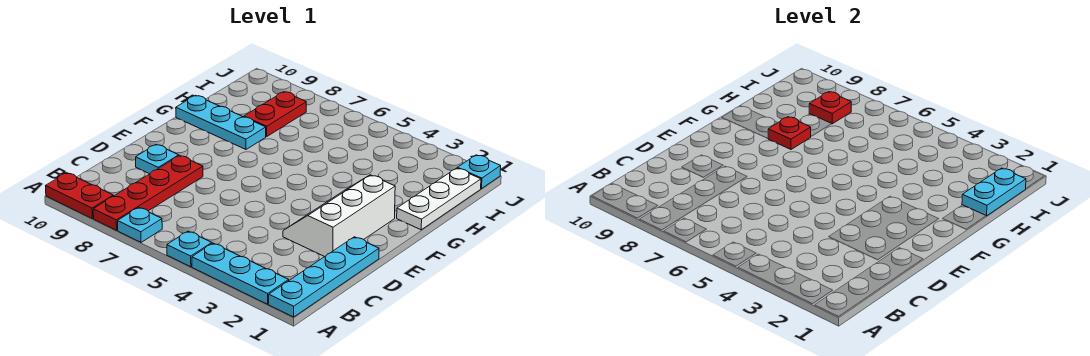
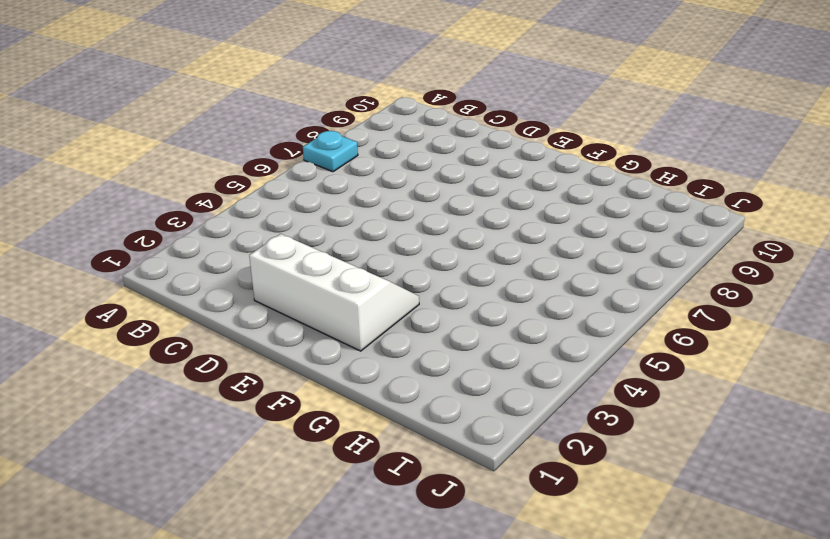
none -> cyan 1x4 plate [269,237,379,317]
none -> cyan 1x3 plate [192,243,289,304]
none -> cyan 1x1 plate [167,231,212,267]

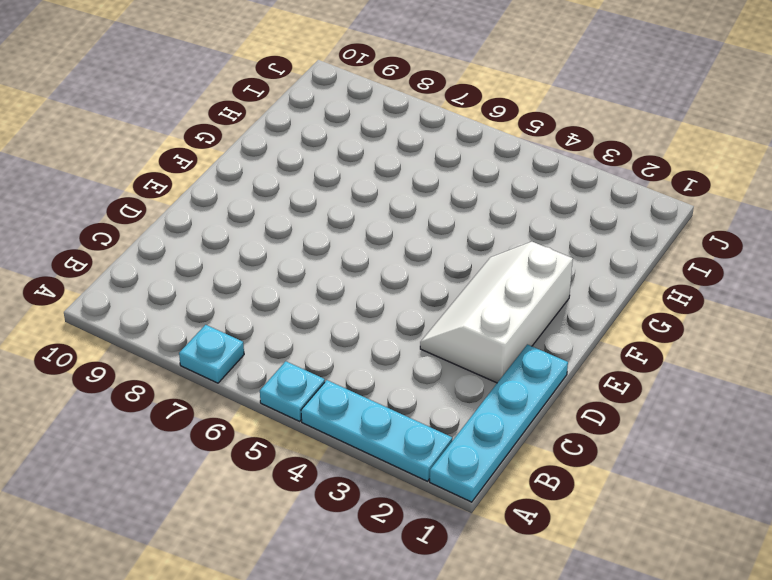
none -> red 1x4 plate [93,156,203,230]
none -> red 1x2 plate [46,173,113,219]
none -> cyan 1x1 plate [136,145,179,174]

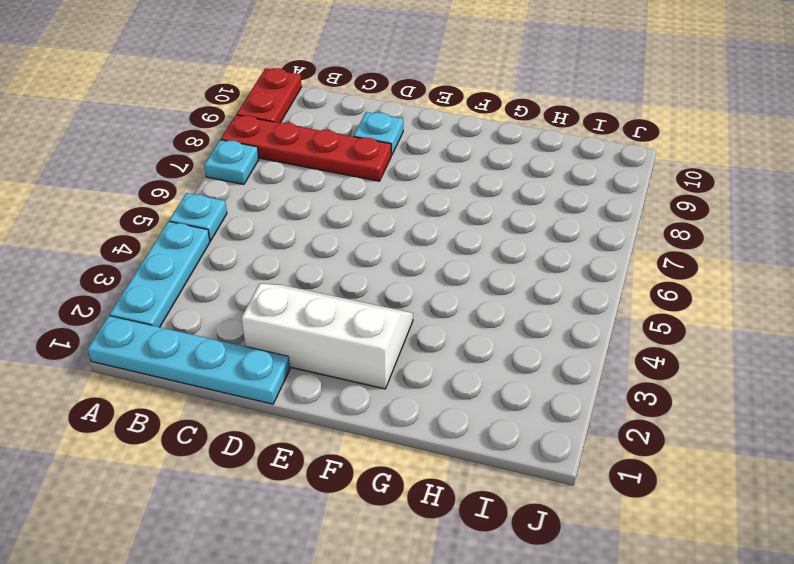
none -> white 1x3 plate [397,168,481,230]
none -> cyan 1x3 plate [176,95,266,149]
none -> red 1x2 plate [244,92,306,137]

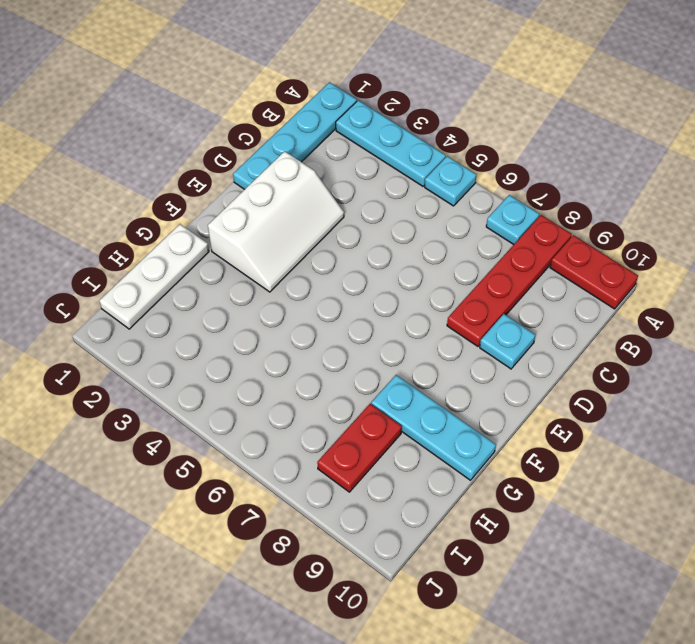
none -> cyan 1x1 plate [458,155,501,189]
none -> red 1x1 plate [768,117,811,149]
none -> cyan 1x2 plate [962,168,1026,216]

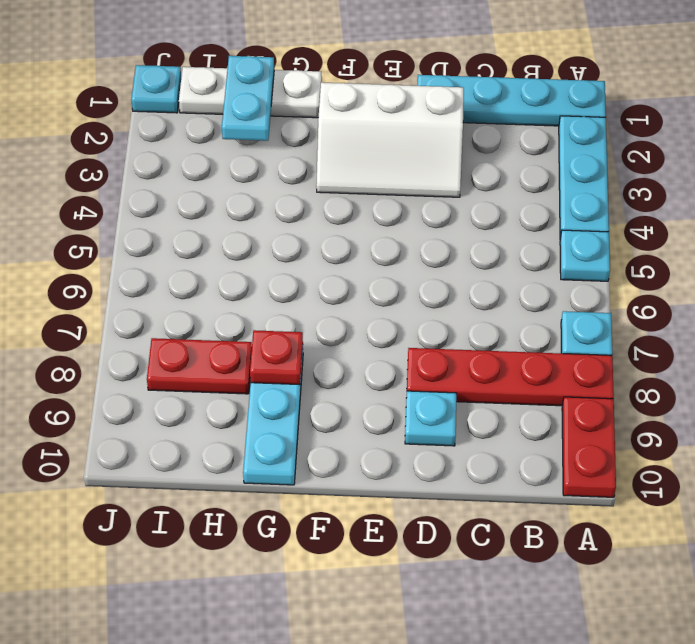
cyan 1x2 plate [222,56,274,141] -> cyan 1x2 plate turned to [962,168,1026,216]
none -> red 1x1 plate [809,92,851,124]

